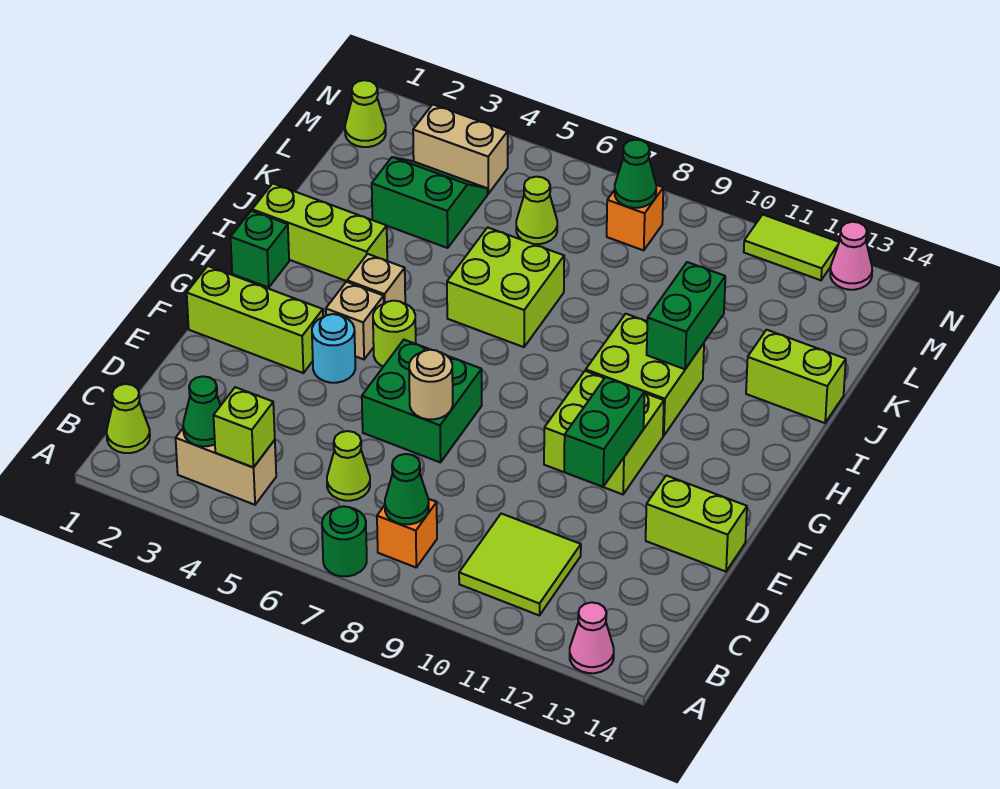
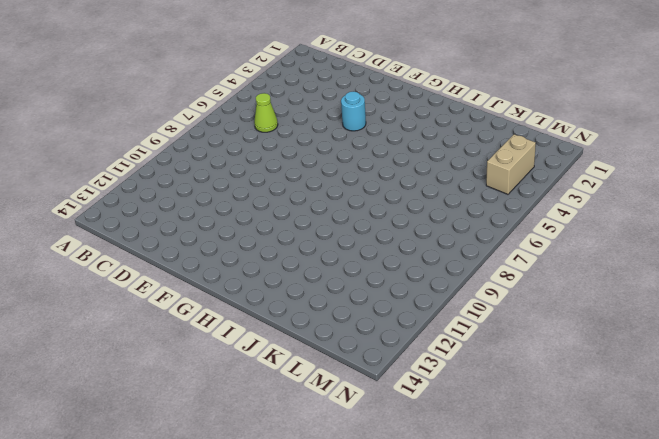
none -> green 1x1 round brick [322,506,367,576]
none -> pink 1x1 cone [570,602,614,673]
none -> lime 1x1 cone [107,384,150,453]
none -> tan 1x2 brick [176,429,276,505]

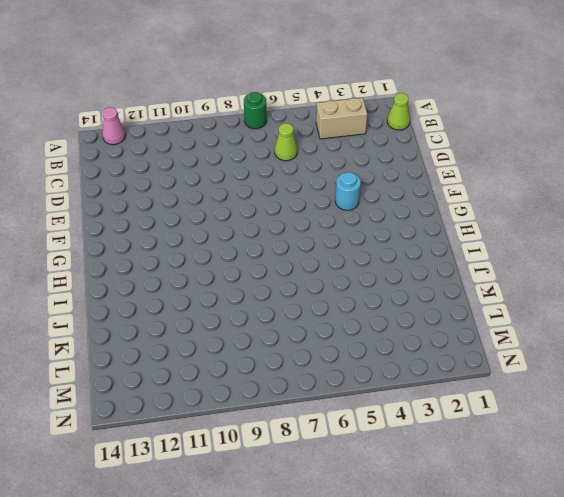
none -> orange 1x1 brick [377,499,437,567]
none -> lime 2x2 tile [459,514,581,615]
none -> green 2x2 brick [362,340,482,462]
none -> lime 1x2 brick [646,475,747,572]

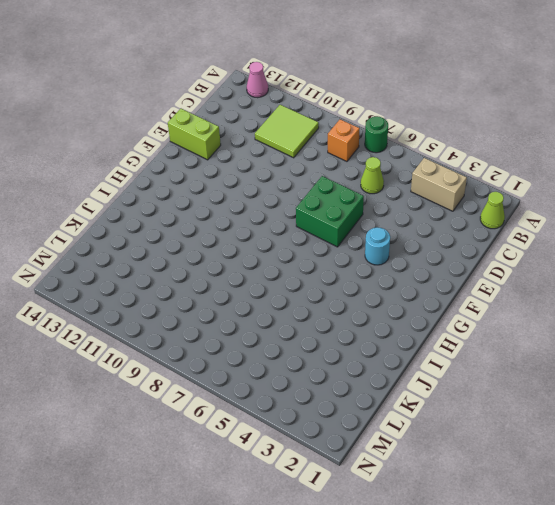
none -> lime 1x3 brick [187,266,323,373]
none -> lime 2x2 brick [544,371,664,494]
none -> tan 1x1 brick [326,282,384,359]
none -> lime 1x1 round brick [373,301,416,367]

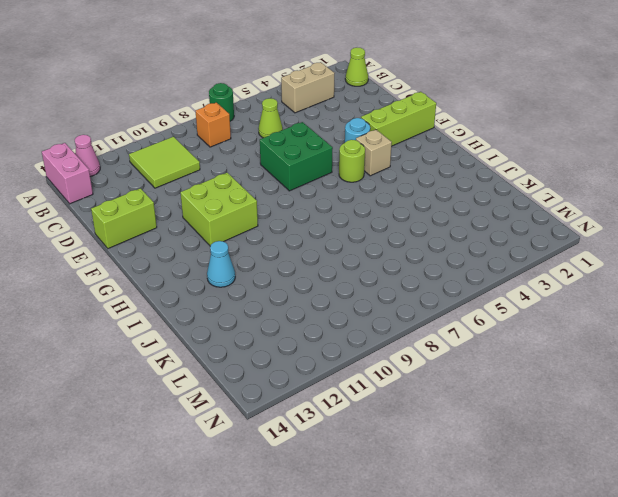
pink 1x2 brick [42,143,93,204] -> none
cyan 1x1 cone [207,241,235,287] -> none
none -> green 1x1 brick [231,211,289,287]
none -> tan 1x1 brick [347,254,405,303]
none -> lime 2x2 brick [586,314,704,436]
none -> lime 1x3 brick [252,183,387,281]

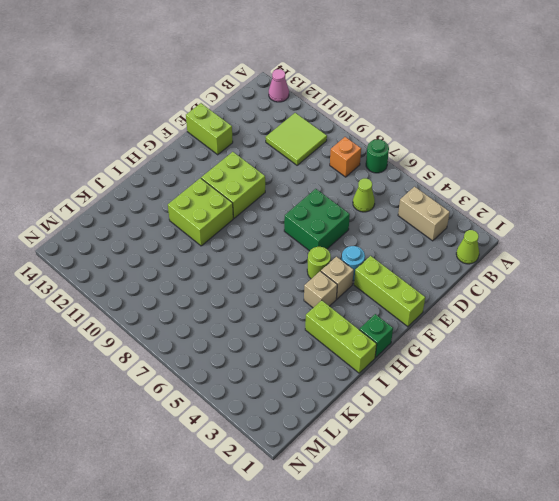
none -> lime 2x2 brick [447,227,564,347]
none -> lime 1x2 brick [746,330,846,423]
none -> green 2x2 slope [372,157,487,248]
none -> lime 1x1 cone [516,177,557,244]

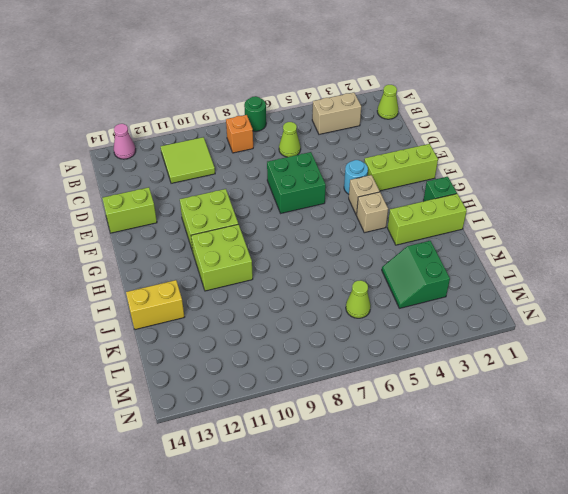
yellow 1x2 brick [126,280,184,330] -> lime 1x2 brick [746,330,846,423]
green 2x2 slope [382,241,450,308] -> green 2x2 slope turned to [372,157,487,248]
none -> lime 1x1 round brick [373,301,416,367]
none -> lime 2x2 brick [447,227,564,347]
none -> lime 1x1 cone [345,80,386,147]
none -> tan 1x2 brick [413,104,508,194]

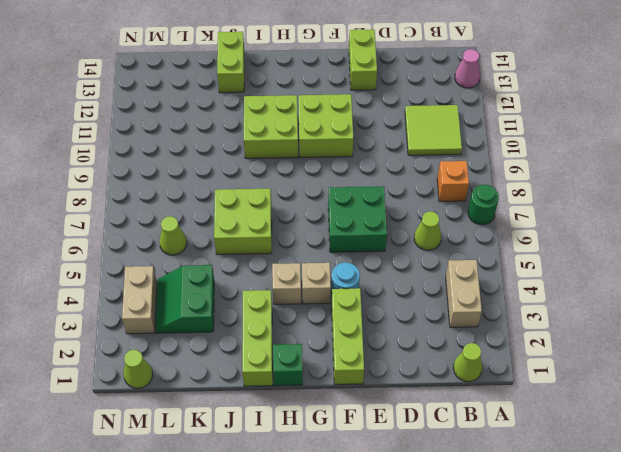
none -> lime 1x1 round brick [373,301,416,367]
none -> orange 1x1 brick [607,185,663,250]
none -> lime 1x2 tile [744,215,839,280]
none -> pink 1x1 cone [830,222,872,290]

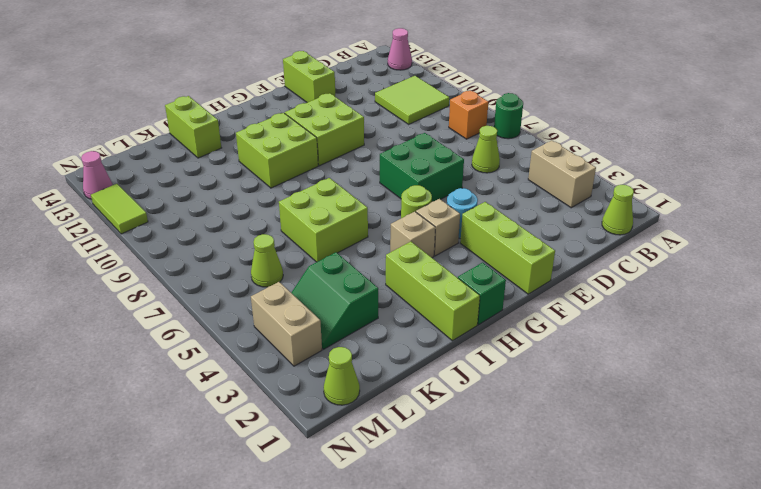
none -> orange 1x1 brick [607,185,663,250]
none -> green 1x1 cone [183,376,221,446]
none -> lime 1x1 brick [213,387,275,467]
none -> green 1x1 cone [385,454,429,524]

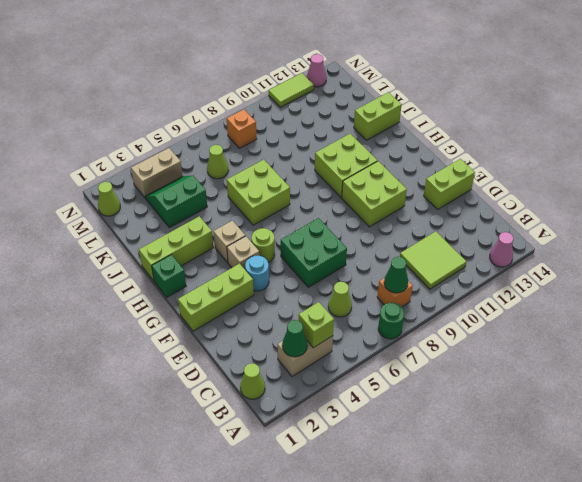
none -> tan 1x1 round brick [409,350,453,419]
none -> green 1x2 brick [564,377,645,487]
none -> green 1x2 brick [647,262,725,369]
none -> green 1x1 cone [615,140,656,208]

